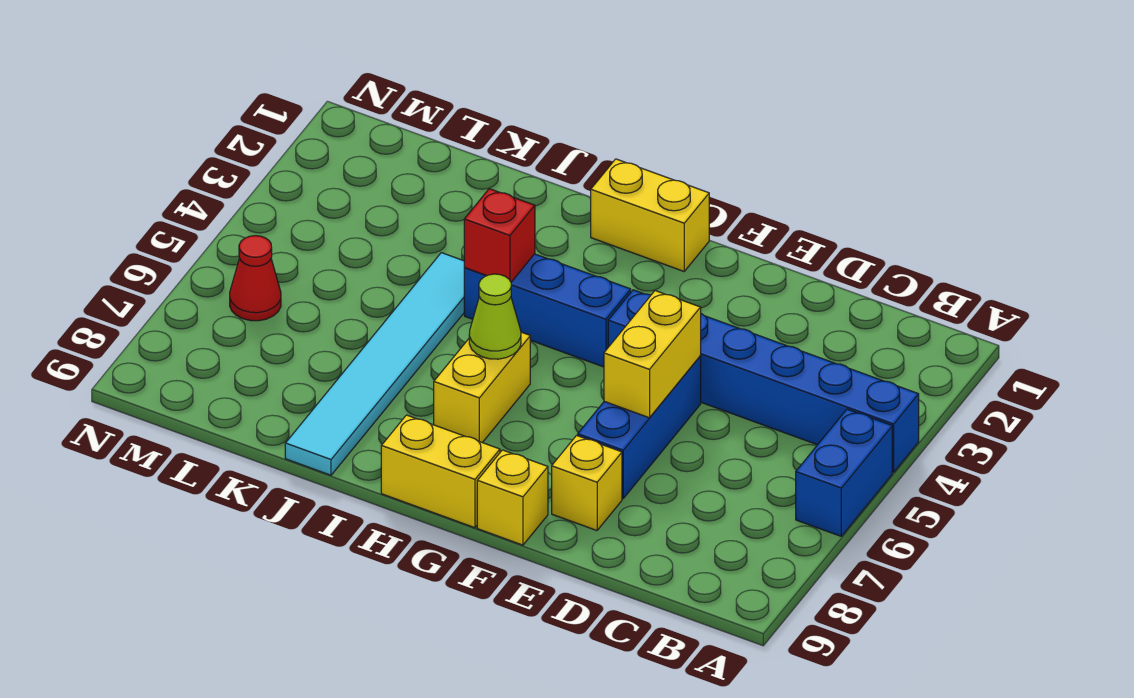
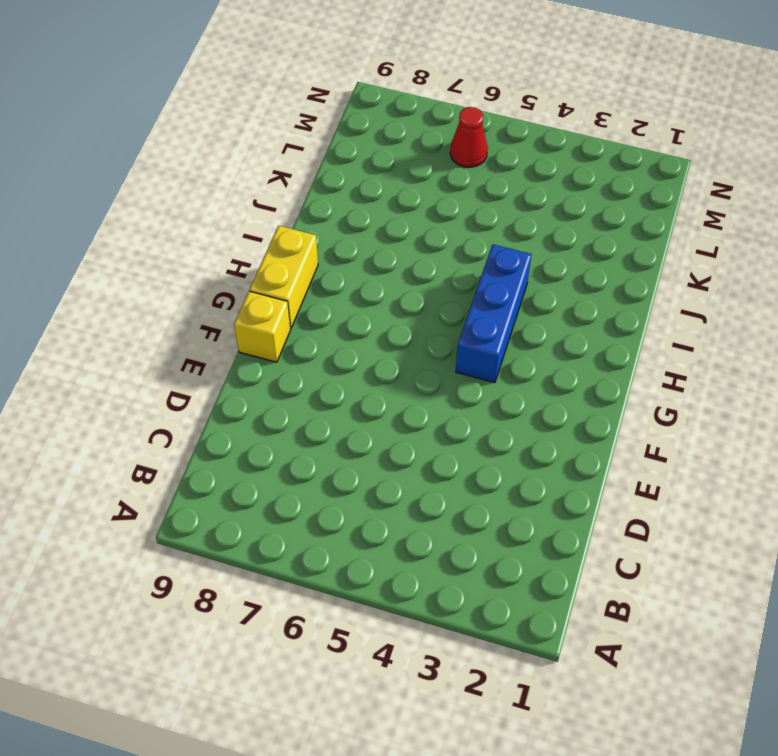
none -> blue 1x6 brick [608,290,919,472]
none -> blue 1x2 brick [796,409,892,536]
none -> blue 1x3 brick [578,356,701,498]

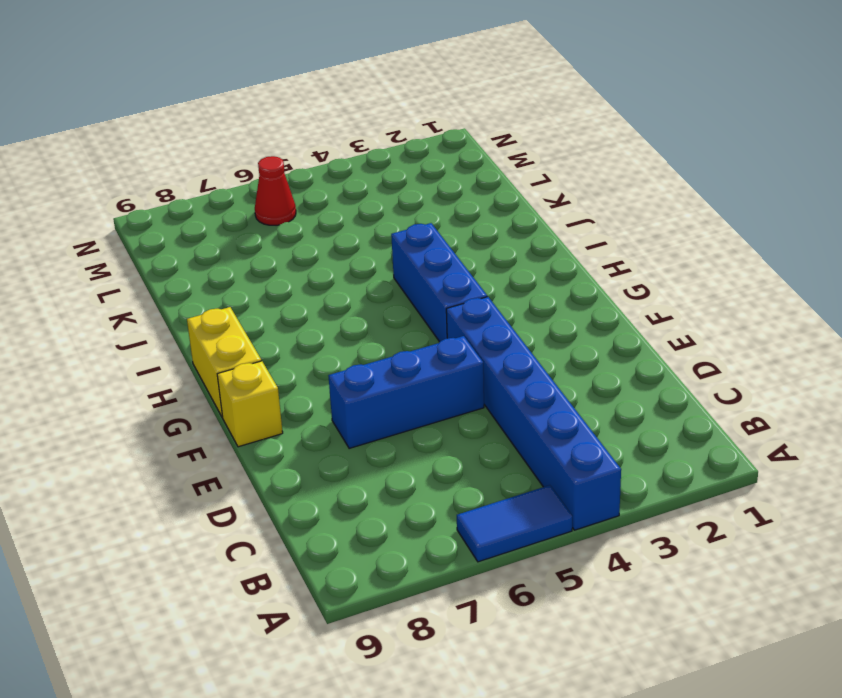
blue 1x2 tile [457,485,572,562] -> blue 1x2 brick [796,409,892,536]
none -> yellow 1x1 brick [552,435,622,531]
none -> yellow 1x2 brick [591,159,709,271]
none -> yellow 1x2 brick [434,332,530,443]

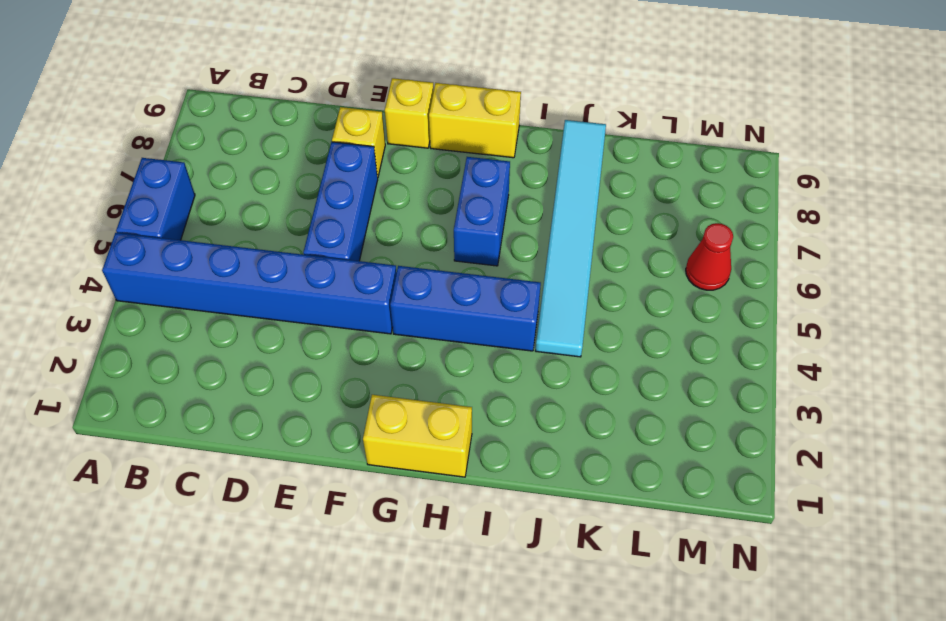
blue 1x2 brick [454,157,510,266] -> yellow 1x2 brick [434,332,530,443]
none -> yellow 1x2 brick [604,291,701,418]
none -> lime 1x1 cone [469,274,521,359]
none -> red 1x1 brick [464,189,535,282]

